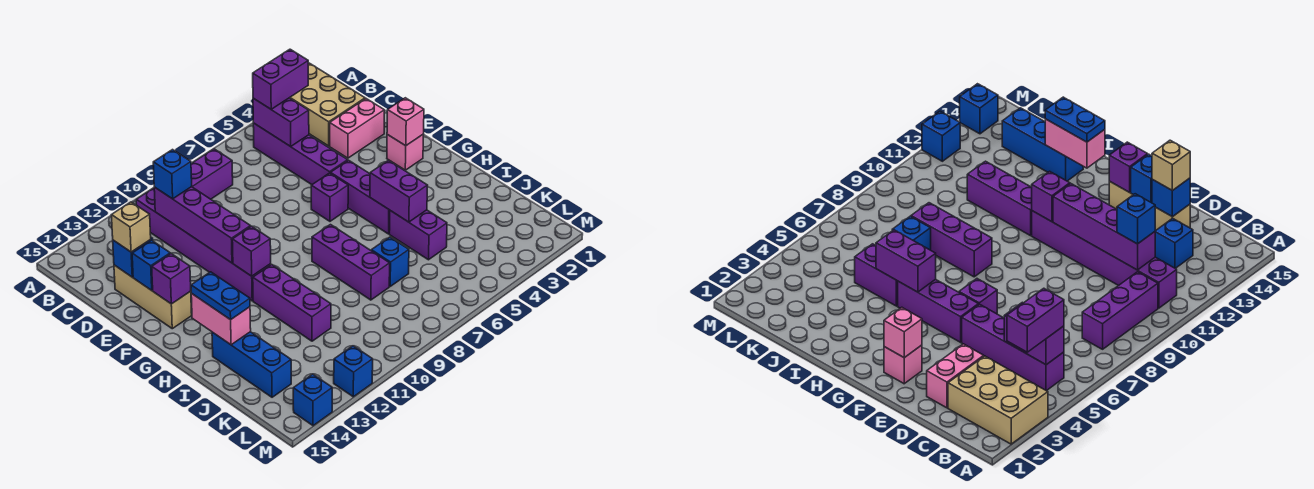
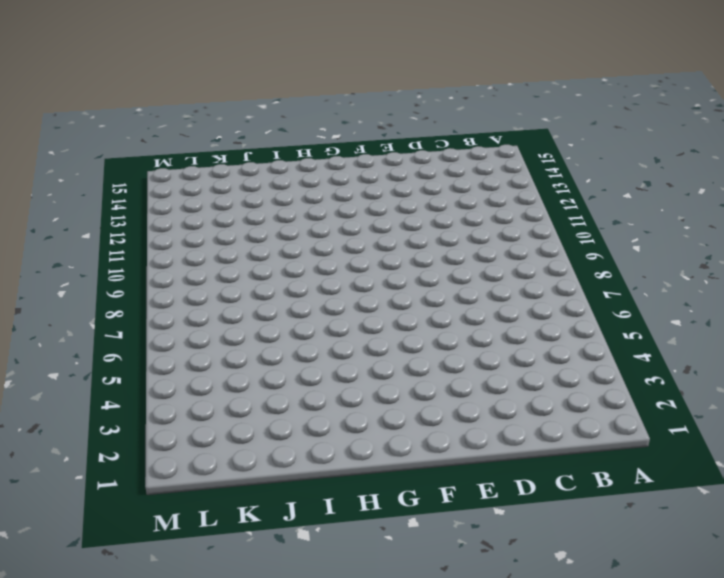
none -> tan 2x3 brick [290,63,365,146]
none -> purple 1x4 brick [253,123,348,185]
none -> purple 1x3 brick [191,149,233,199]
none -> purple 1x6 brick [136,188,271,301]

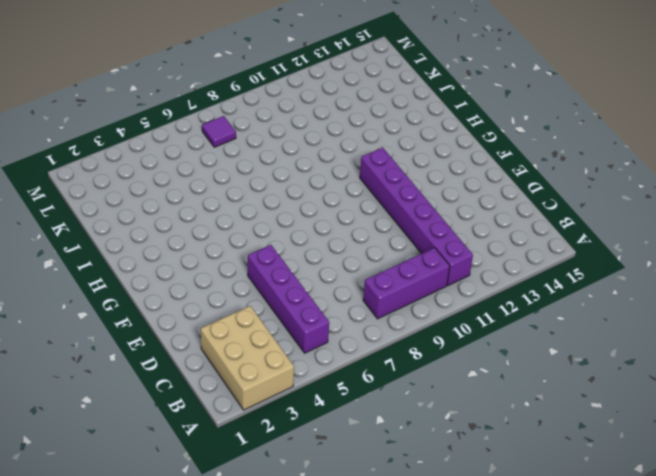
purple 1x1 tile [202,116,236,147] -> none
none -> blue 1x1 brick [1155,218,1193,268]
none -> pink 1x2 brick [330,99,384,158]
none -> tan 1x3 brick [114,265,192,329]
none -> pink 1x1 brick [387,134,424,170]

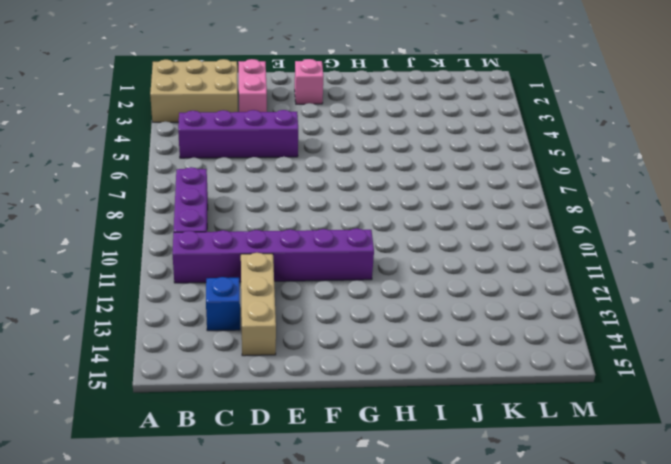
tan 1x3 brick [241,253,276,356] -> tan 1x3 brick turned to [114,265,192,329]
none -> purple 1x3 brick [330,160,390,234]
none -> purple 1x1 brick [311,173,348,221]
none -> purple 1x3 brick [312,225,390,300]
none -> purple 1x3 brick [253,265,331,341]

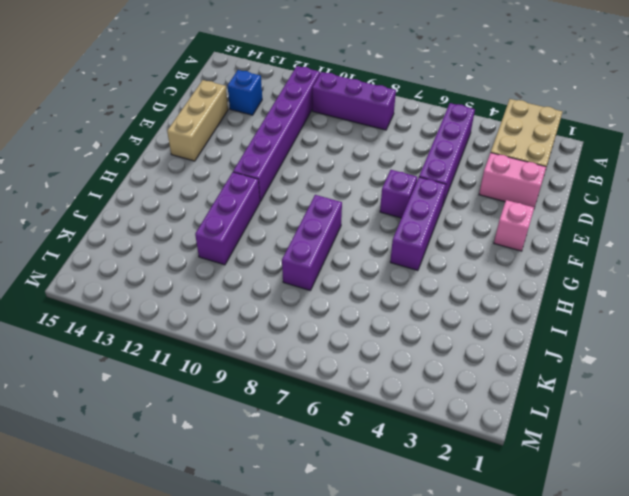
none -> purple 1x2 brick [389,210,447,260]
none -> blue 1x3 brick [212,332,291,397]
none -> blue 1x1 brick [371,237,409,286]
none -> blue 1x1 brick [334,346,373,397]

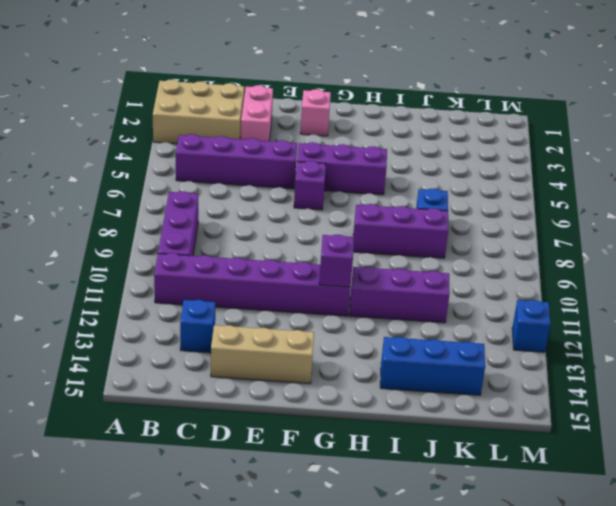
none -> purple 1x2 brick [389,210,447,260]
none -> blue 1x1 brick [293,374,332,426]
none -> purple 1x2 brick [253,98,309,147]
none -> purple 1x4 brick [154,187,251,263]

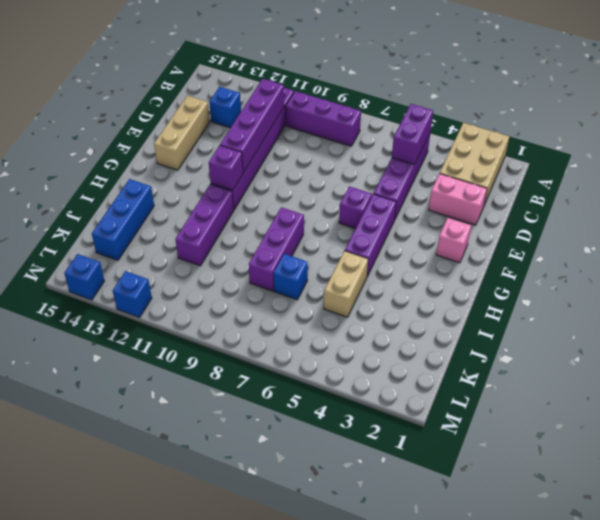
tan 1x2 brick [324,251,368,317] -> purple 1x2 brick [389,210,447,260]
none -> blue 1x1 brick [113,240,151,277]
none -> blue 1x1 brick [132,240,170,290]
none -> pink 1x1 brick [387,98,424,146]
none -> purple 1x1 brick [152,254,191,304]

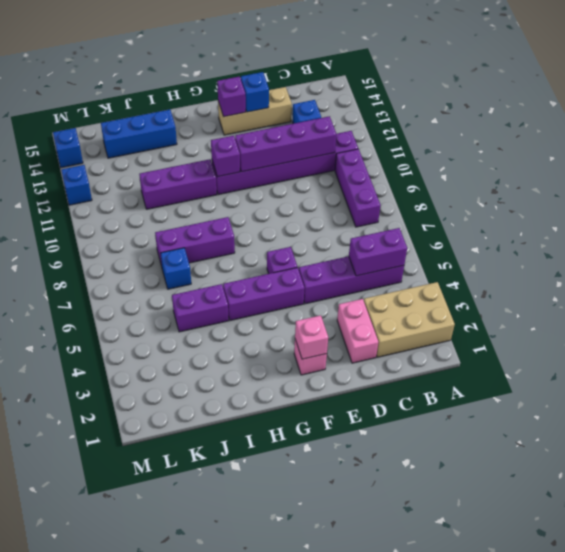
none -> blue 1x1 brick [113,240,151,277]
none -> purple 1x2 brick [370,160,428,222]
none -> pink 1x2 brick [191,293,251,345]
none -> purple 1x2 brick [253,49,308,109]

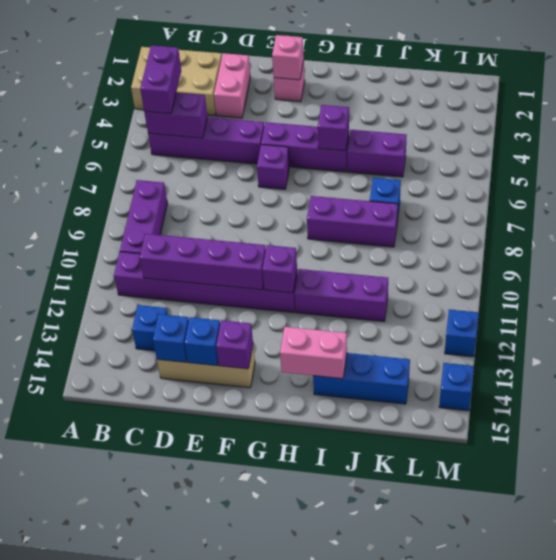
purple 1x1 brick [318,105,349,151] -> purple 1x2 brick [370,160,428,222]
none -> blue 1x1 brick [153,150,192,199]
none -> tan 1x1 brick [111,202,151,252]
none -> blue 1x2 plate [191,272,250,320]

